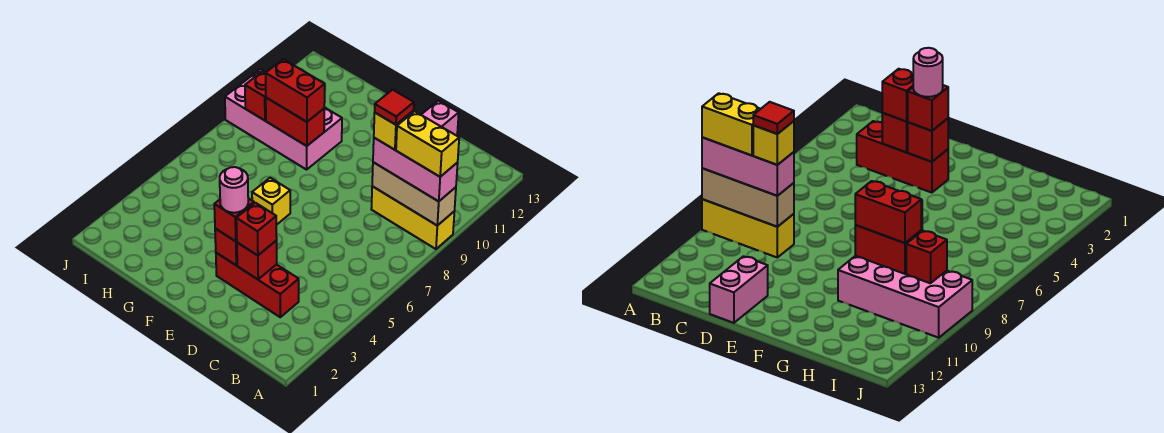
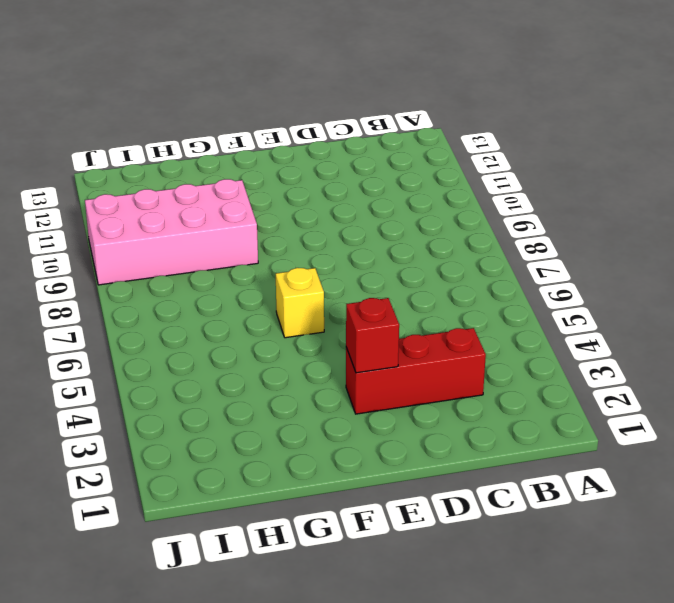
none -> yellow 1x3 brick [371,186,454,249]
none -> pink 1x2 brick [421,101,459,136]
none -> tan 1x3 brick [372,162,456,226]

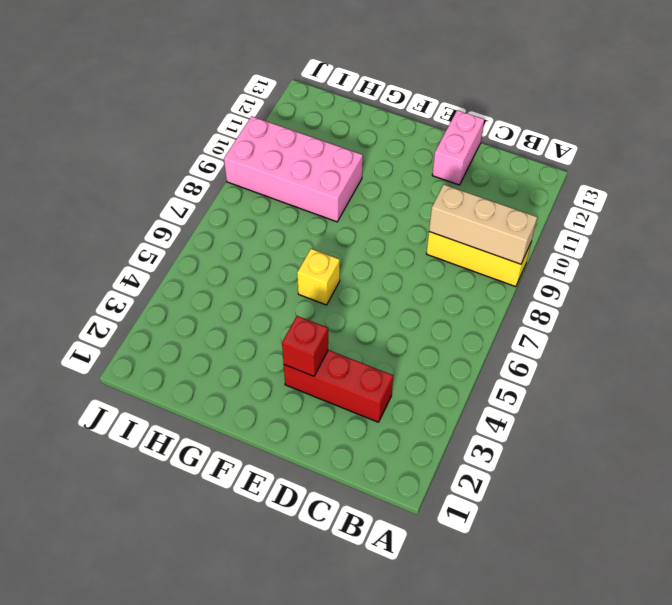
none -> red 1x1 brick [237,240,277,279]
none -> red 1x2 brick [266,98,324,146]
none -> red 1x1 brick [245,71,266,121]

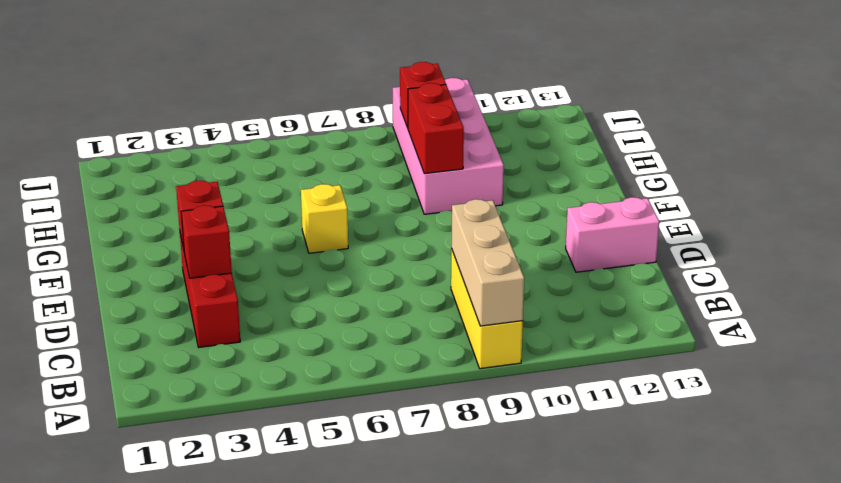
none -> pink 1x3 brick [373,138,458,201]
none -> red 1x1 brick [236,203,277,255]
none -> red 1x1 brick [214,198,254,241]

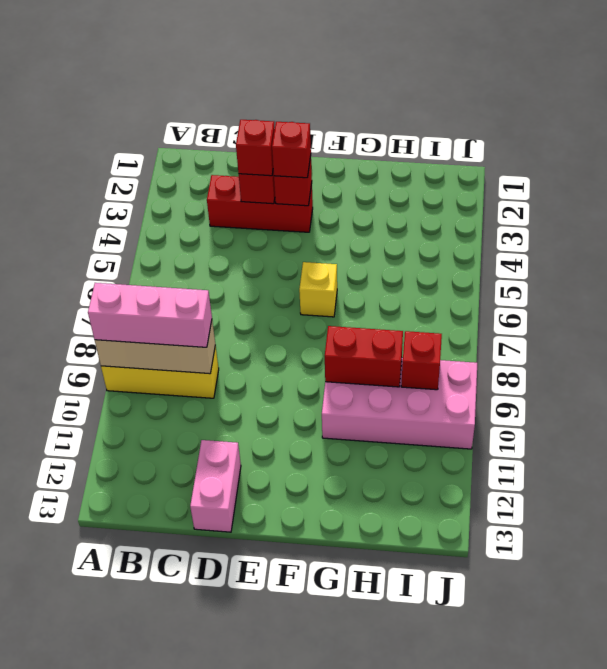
none -> red 1x2 brick [266,59,325,122]
none -> yellow 1x2 brick [396,111,459,177]
none -> yellow 1x1 brick [374,111,414,150]

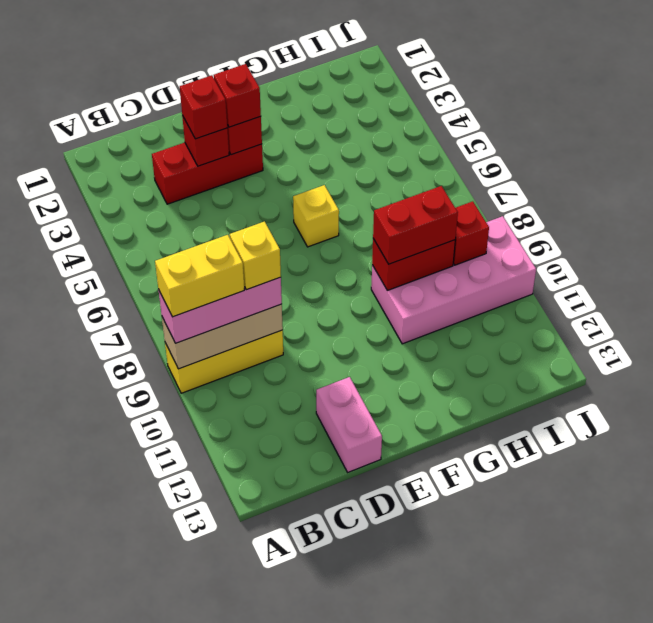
none -> pink 1x1 round brick [220,167,248,213]
none -> red 1x1 tile [375,90,414,125]

